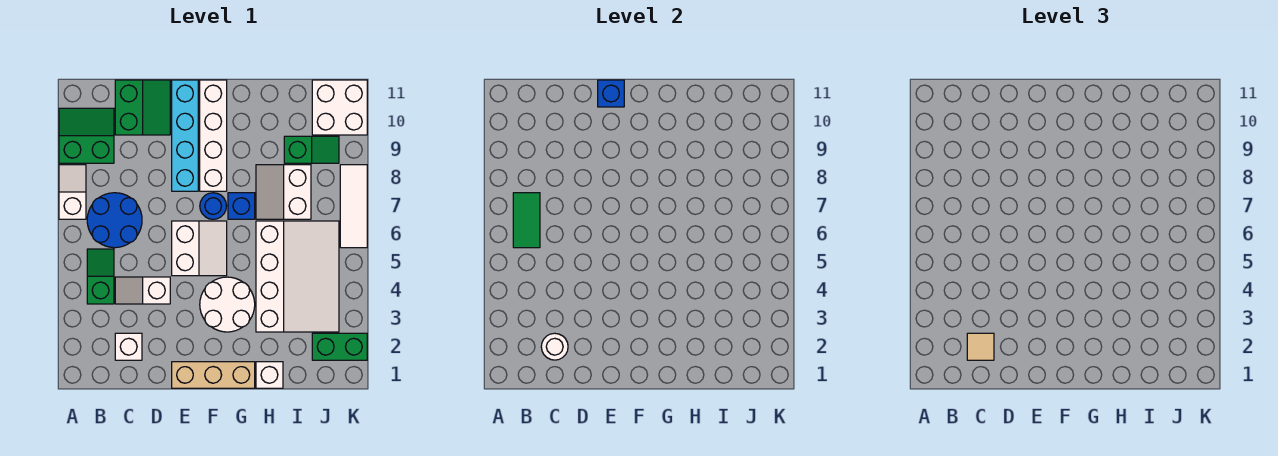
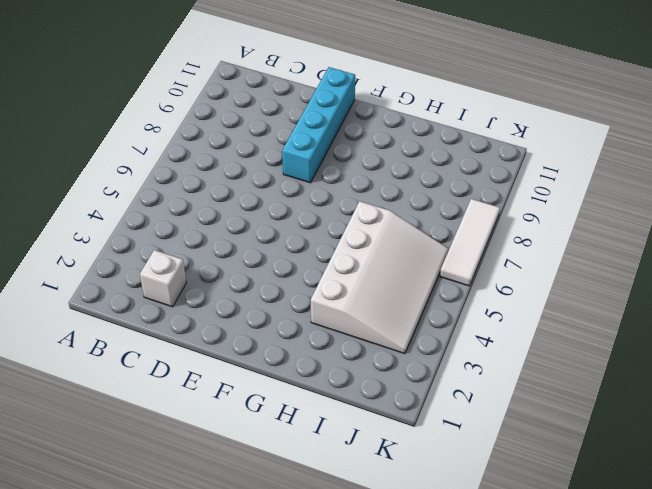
none -> white 1x2 slope [59,165,86,219]
none -> green 2x2 slope [59,108,114,163]
none -> green 1x2 slope [87,249,114,304]

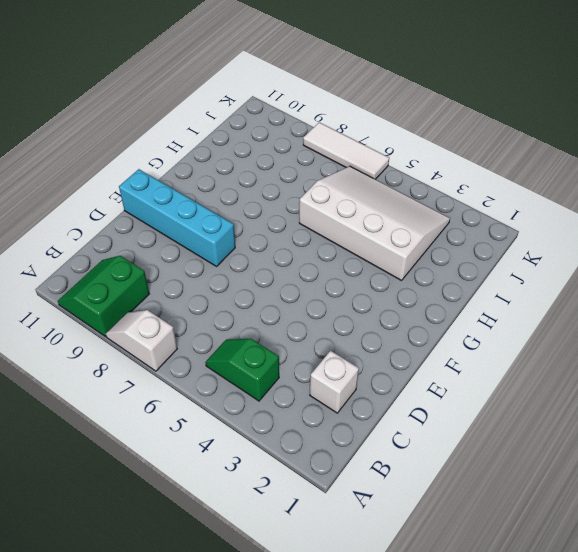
none -> blue 2x2 round brick [87,193,142,248]
none -> white 1x2 slope [115,277,170,304]
none -> green 2x2 slope [115,80,170,135]

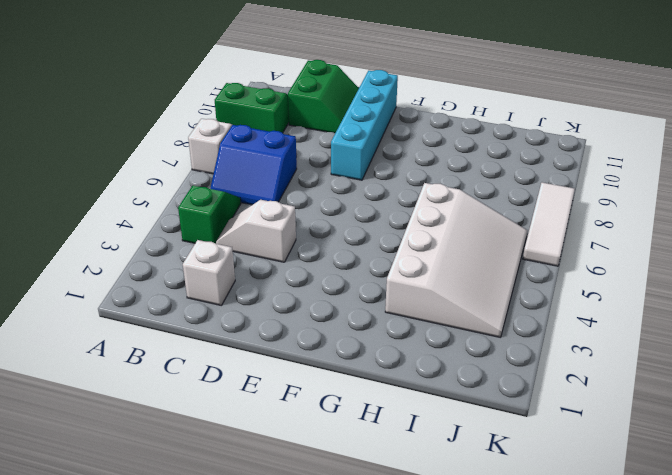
blue 2x2 slope [210,125,297,205] -> blue 2x2 round brick [87,193,142,248]
none -> tan 1x3 brick [172,362,255,388]
none -> white 2x2 slope [172,221,227,276]
none -> white 2x2 round brick [200,277,255,332]

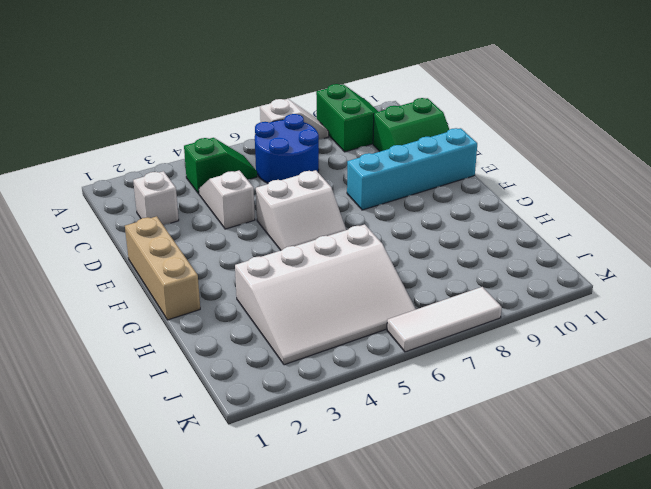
none -> white 2x2 round brick [200,277,255,332]
none -> blue 1x1 round brick [200,193,226,219]
none -> white 1x4 brick [200,80,227,191]

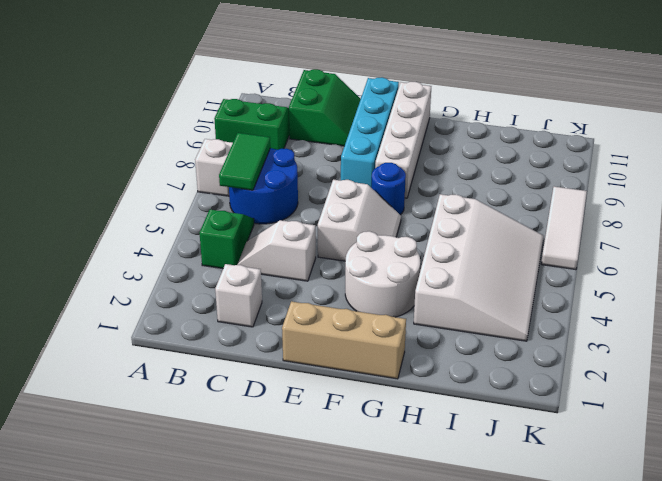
none -> blue 1x1 brick [228,193,255,219]
none -> white 1x1 brick [256,362,283,388]
none -> white 2x2 slope [256,165,311,219]

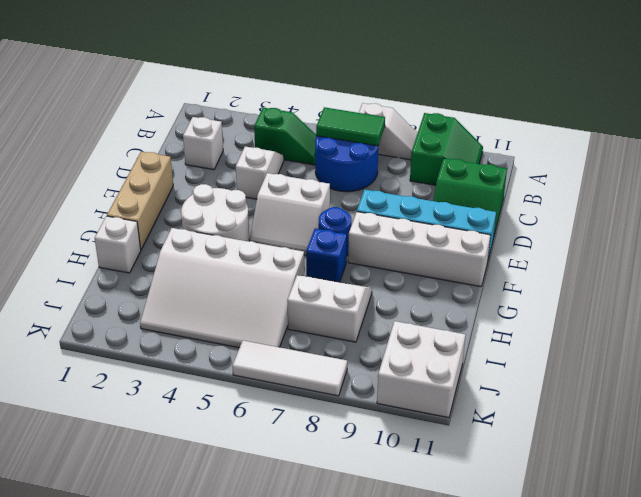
none -> green 1x2 slope [284,136,339,163]
none -> green 1x2 brick [312,333,367,360]
none -> white 1x1 round brick [541,333,568,360]

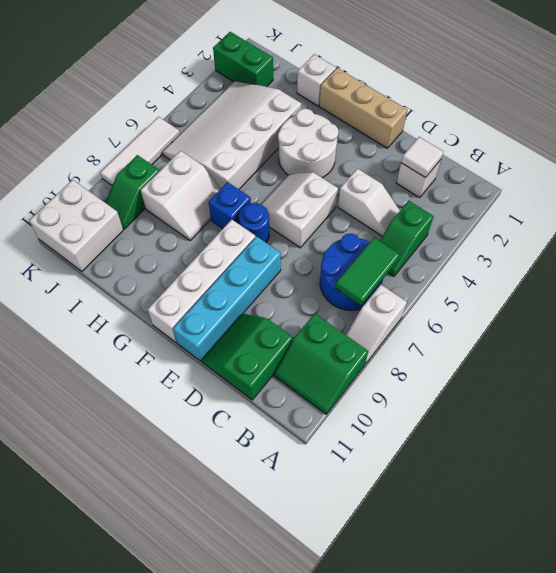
white 1x1 tile [401,137,444,178] -> white 1x1 round brick [541,333,568,360]
green 1x2 slope [105,155,159,229] -> green 1x2 slope turned to [284,136,339,163]
none -> blue 1x1 brick [598,80,624,107]
none -> tan 1x1 tile [967,333,994,360]

